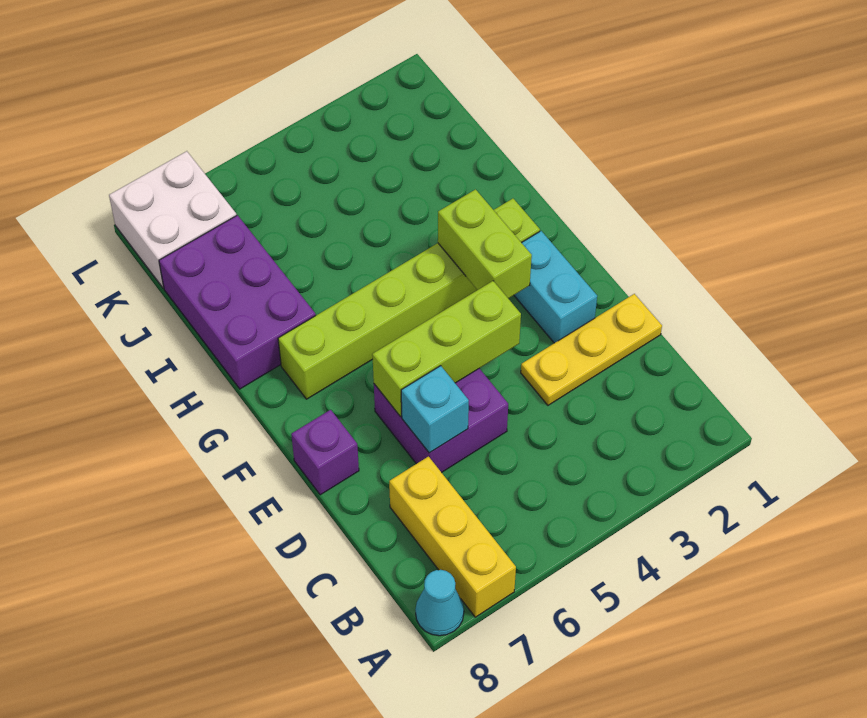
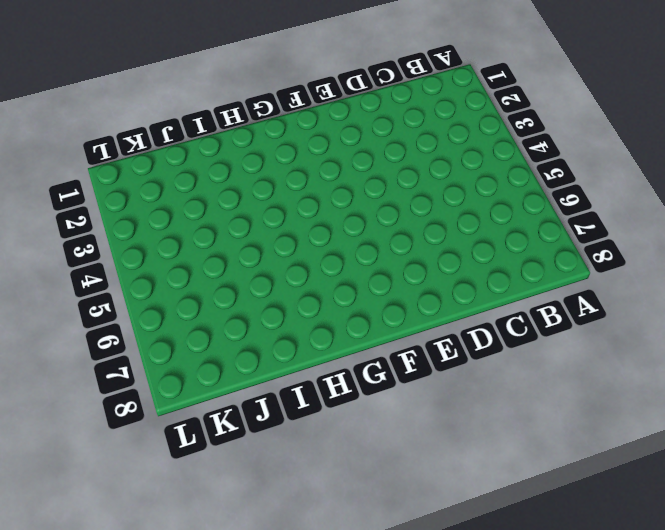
none -> yellow 1x3 brick [389,457,516,617]
none -> cyan 1x1 cone [415,570,464,636]
none -> yellow 1x3 plate [521,294,662,405]

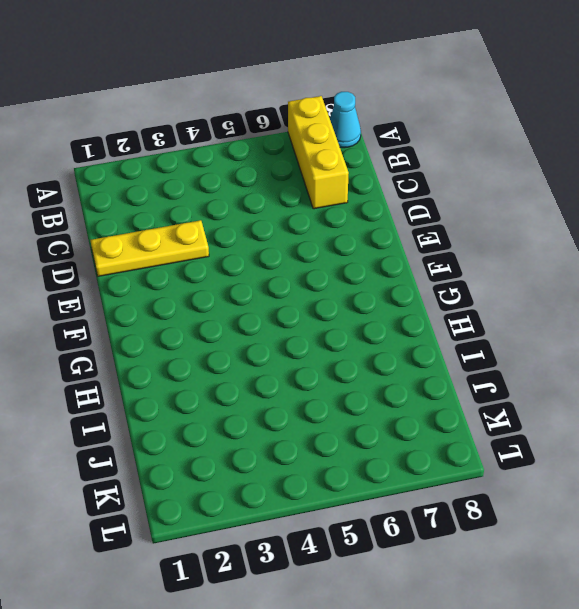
none -> purple 2x2 brick [374,368,508,472]
none -> cyan 1x2 brick [514,231,597,343]
none -> purple 1x1 brick [291,410,359,495]

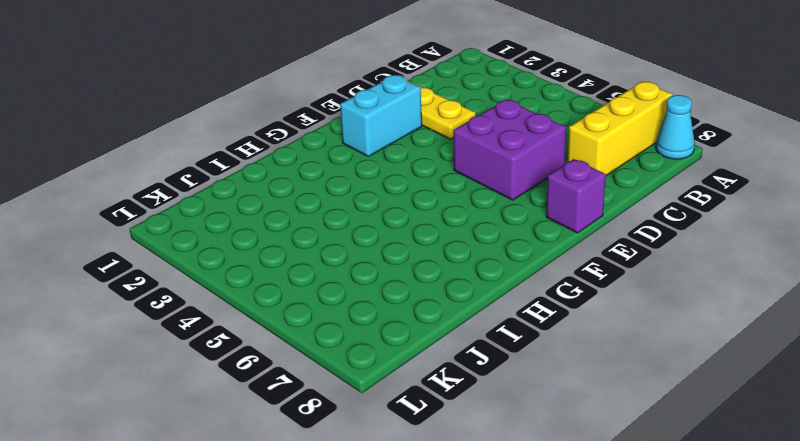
none -> lime 1x6 brick [278,199,540,399]
none -> purple 2x3 brick [159,215,316,389]
none -> white 2x2 brick [109,151,237,288]

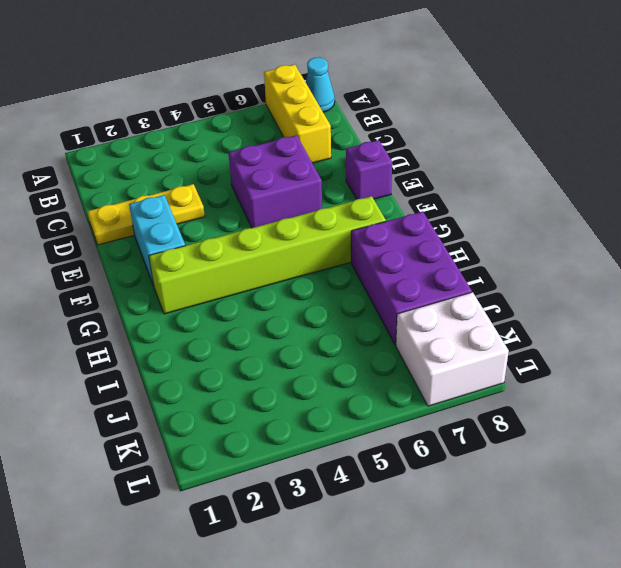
none -> cyan 1x1 brick [401,366,469,453]
none -> lime 1x3 brick [372,281,521,417]
none -> lime 1x2 brick [438,189,532,298]

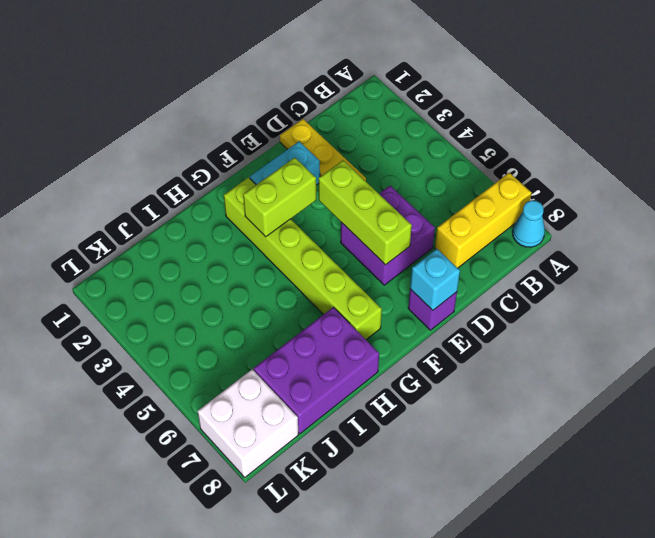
cyan 1x1 brick [410,249,460,310] -> cyan 1x1 brick moved to [401,366,469,453]

